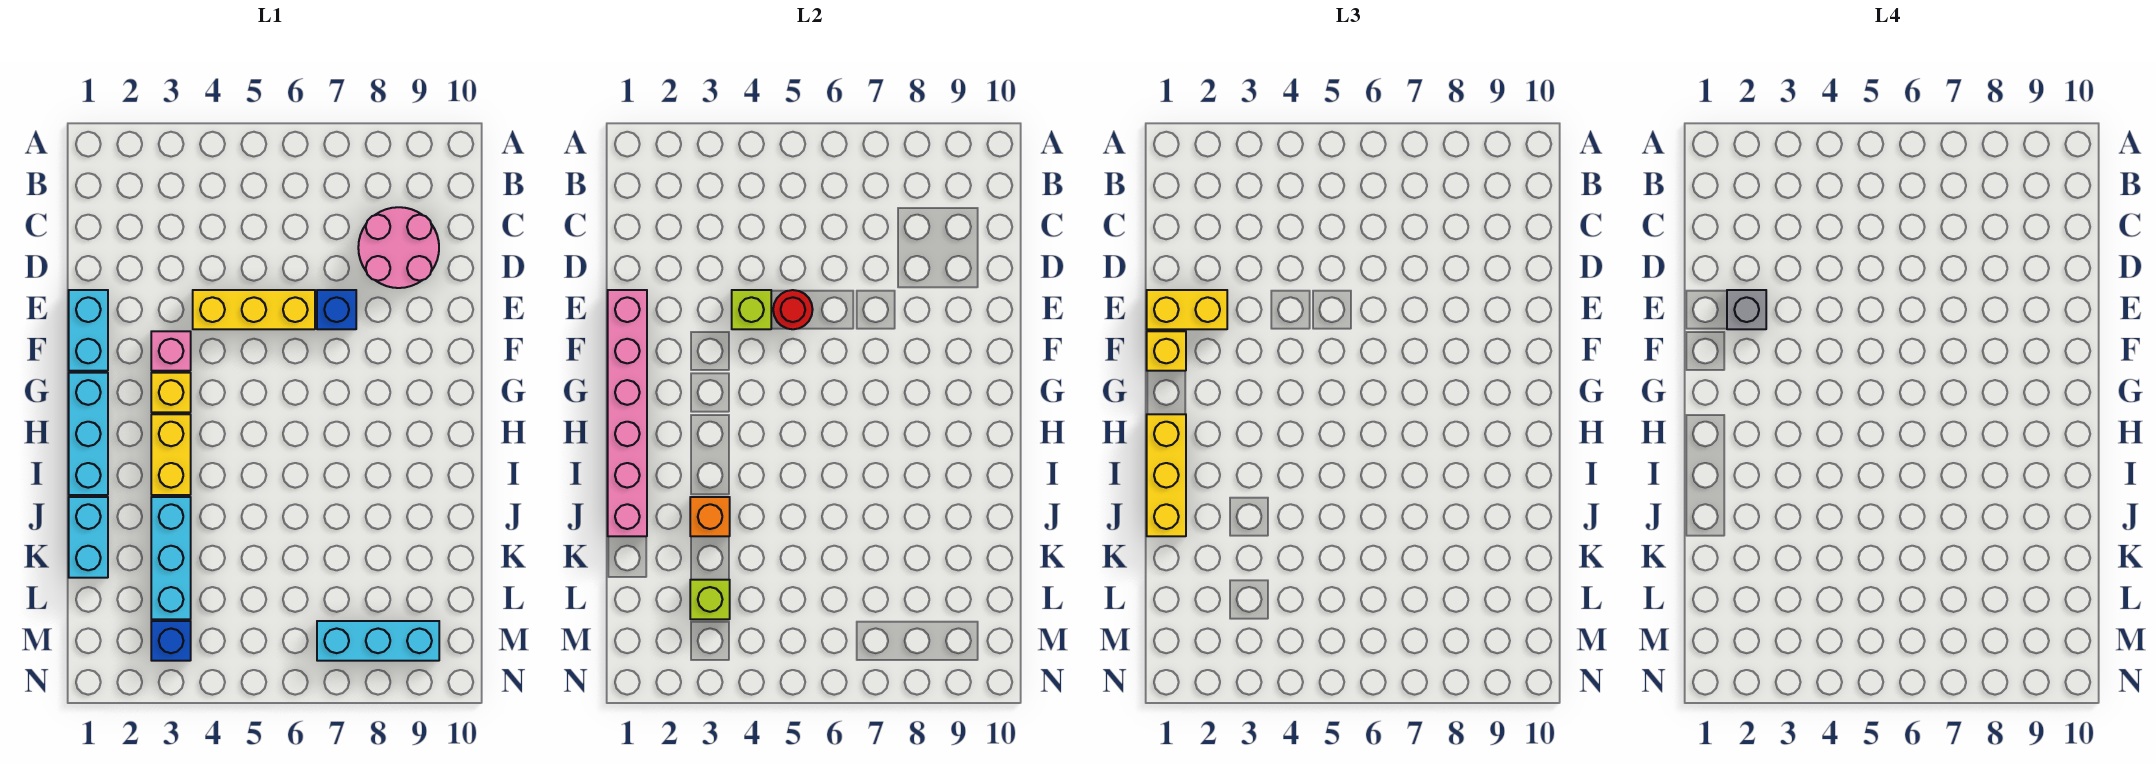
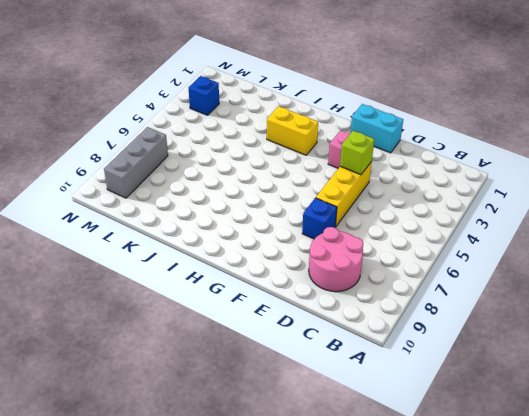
grey 1x3 brick [104,127,168,198] -> cyan 1x3 brick [317,621,439,661]
none -> cyan 1x3 brick [69,373,108,495]
none -> yellow 1x1 brick [151,373,191,412]
none -> cyan 1x2 brick [69,497,108,578]

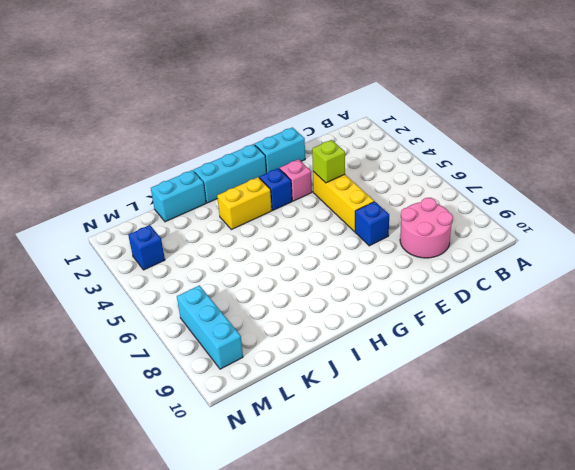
blue 1x1 brick [259,168,292,210] -> yellow 1x1 brick [151,373,191,412]
none -> cyan 1x3 brick [151,497,191,619]
none -> pink 1x6 brick [608,290,647,536]
none -> red 1x1 round brick [773,290,813,329]

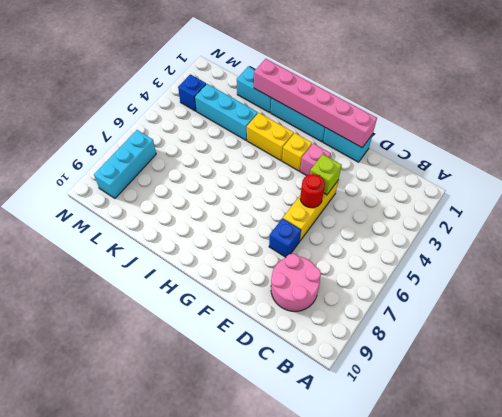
none -> orange 1x1 brick [690,497,730,536]
none -> lime 1x1 brick [690,580,730,619]
none -> yellow 1x2 brick [1147,290,1227,329]

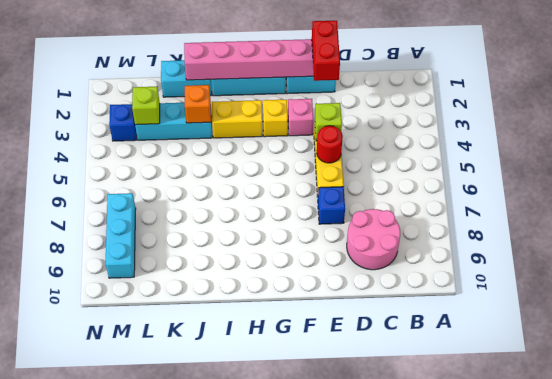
red 1x2 brick [312,21,340,81] -> yellow 1x2 brick [1147,290,1227,329]
none -> yellow 1x1 brick [1147,331,1186,371]
none -> yellow 1x3 brick [1147,414,1186,536]
none -> grey 1x1 brick [1727,290,1766,329]

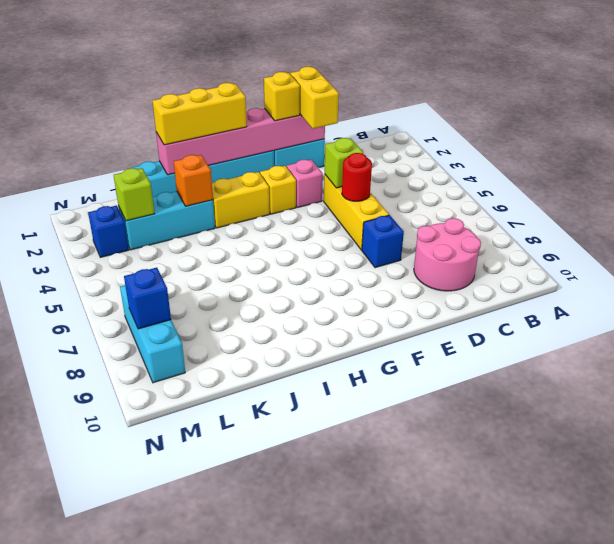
blue 1x1 brick [124,268,171,329] -> none
none -> grey 1x1 brick [1727,290,1766,329]

